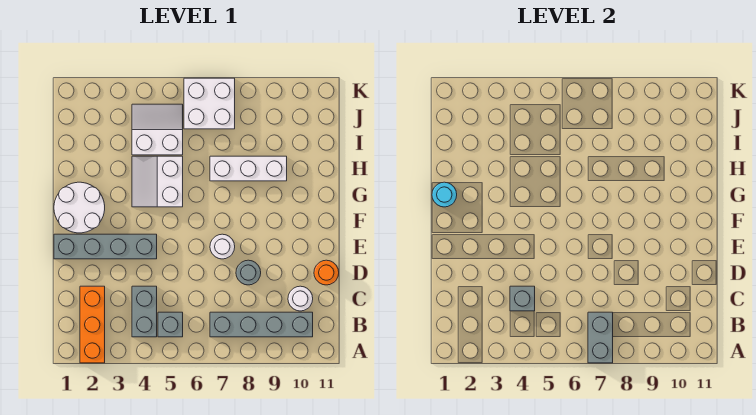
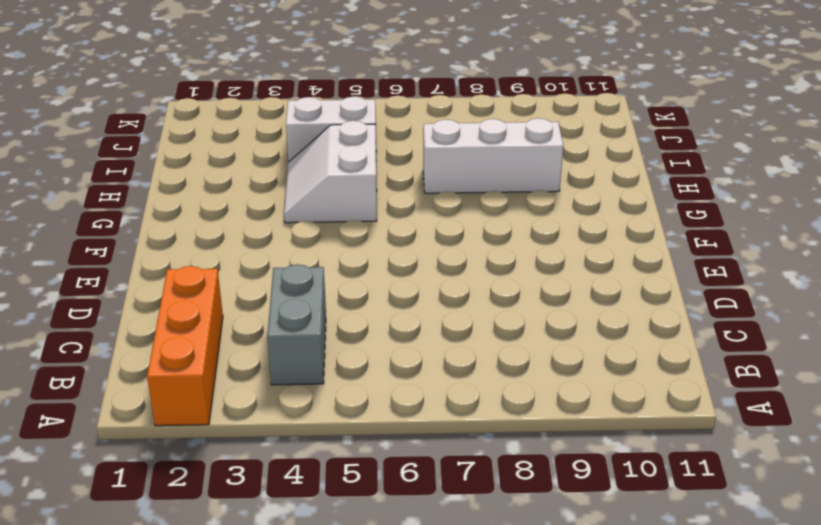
none -> grey 1x1 brick [158,312,183,337]
none -> grey 1x4 brick [210,312,313,337]
none -> white 1x1 round brick [288,286,313,311]

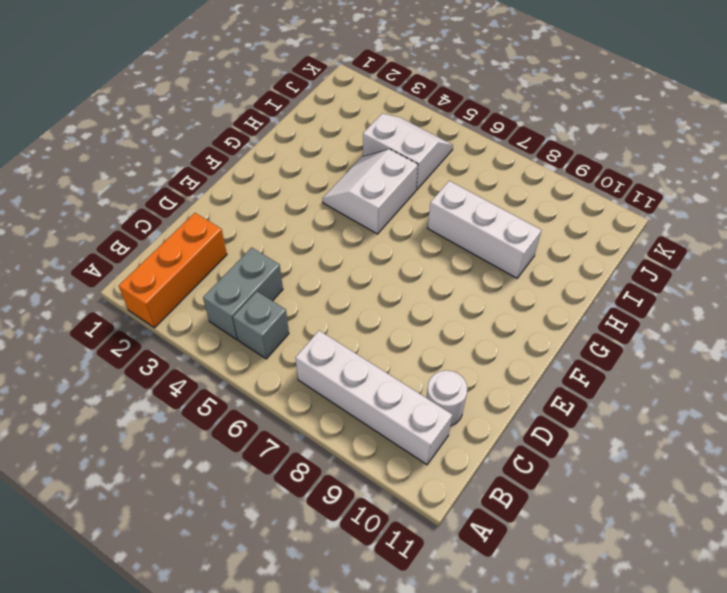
white 1x4 brick [296,331,452,465] -> grey 1x4 brick [210,312,313,337]
none -> grey 1x1 round brick [236,260,261,285]
none -> orange 1x1 round brick [314,260,339,285]
none -> grey 1x4 brick [54,234,157,259]

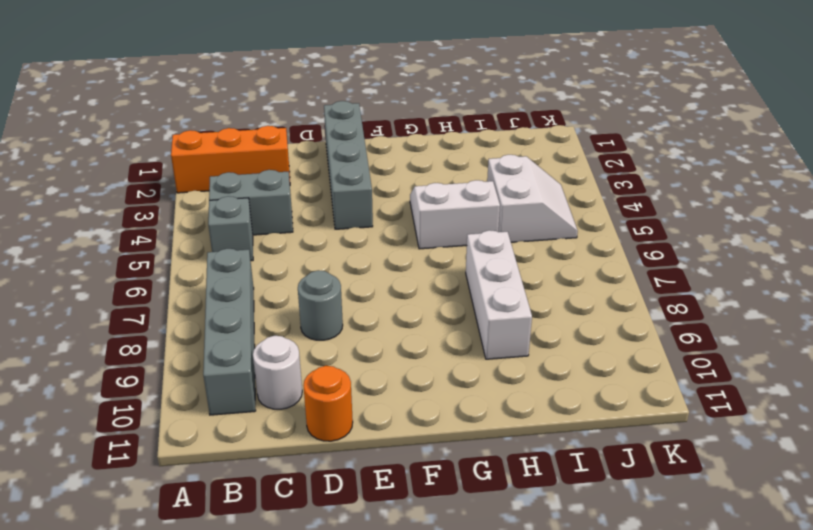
none -> white 1x1 round brick [210,234,235,259]
none -> white 2x2 round brick [54,182,105,233]
none -> white 2x2 brick [184,78,235,129]

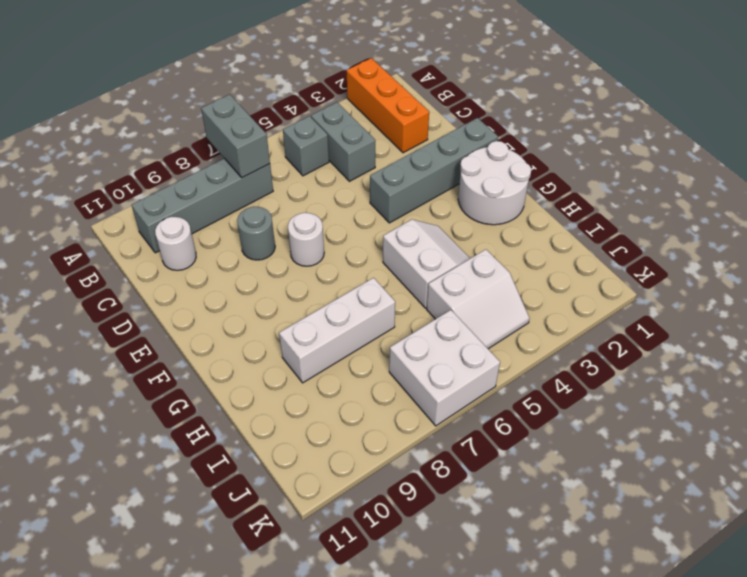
none -> orange 1x1 round brick [314,260,339,285]
none -> grey 1x1 brick [510,286,535,311]
none -> cyan 1x1 round brick [432,182,457,207]

